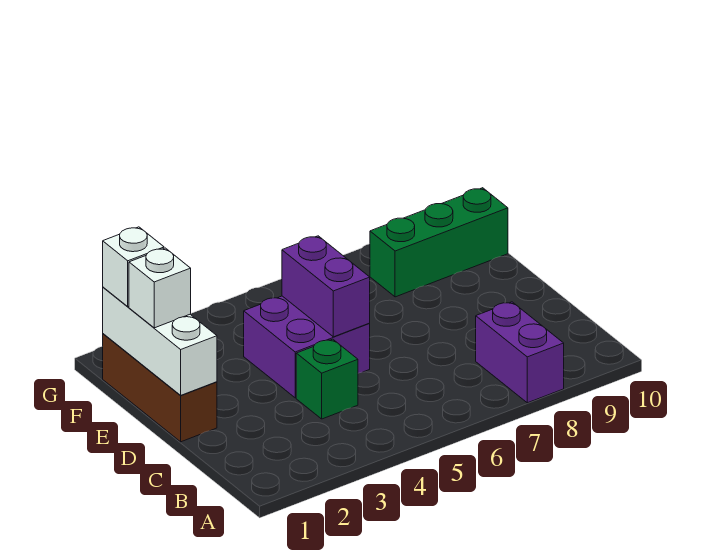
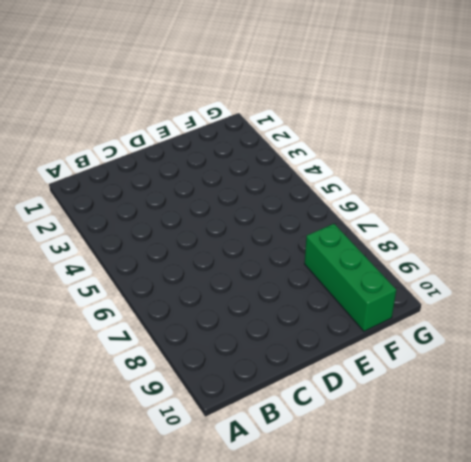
none -> purple 1x2 brick [476,302,564,403]
none -> green 1x1 brick [296,339,358,419]

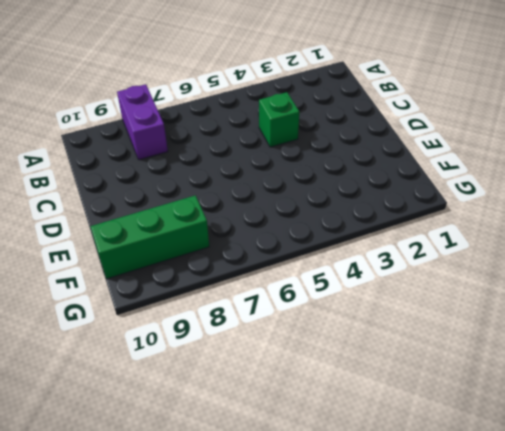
none -> brown 1x3 brick [103,334,217,442]
none -> purple 2x2 brick [244,296,370,398]

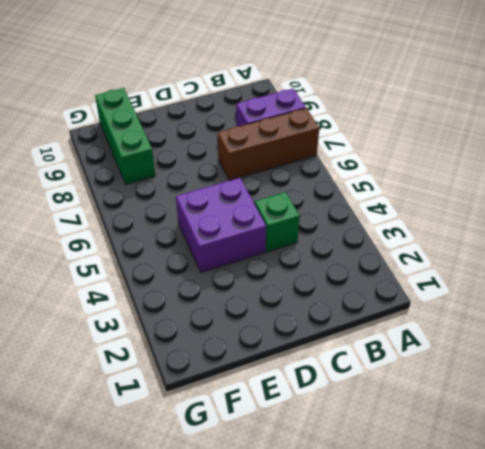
brown 1x3 brick [217,108,319,181] -> brown 1x3 brick moved to [103,334,217,442]
none -> white 1x3 brick [103,287,217,395]
none -> purple 1x2 brick [282,236,370,337]

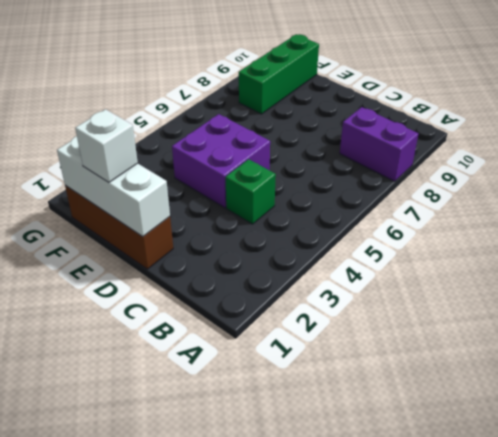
none -> purple 1x2 brick [282,236,370,337]
none -> white 1x1 brick [103,227,164,307]

